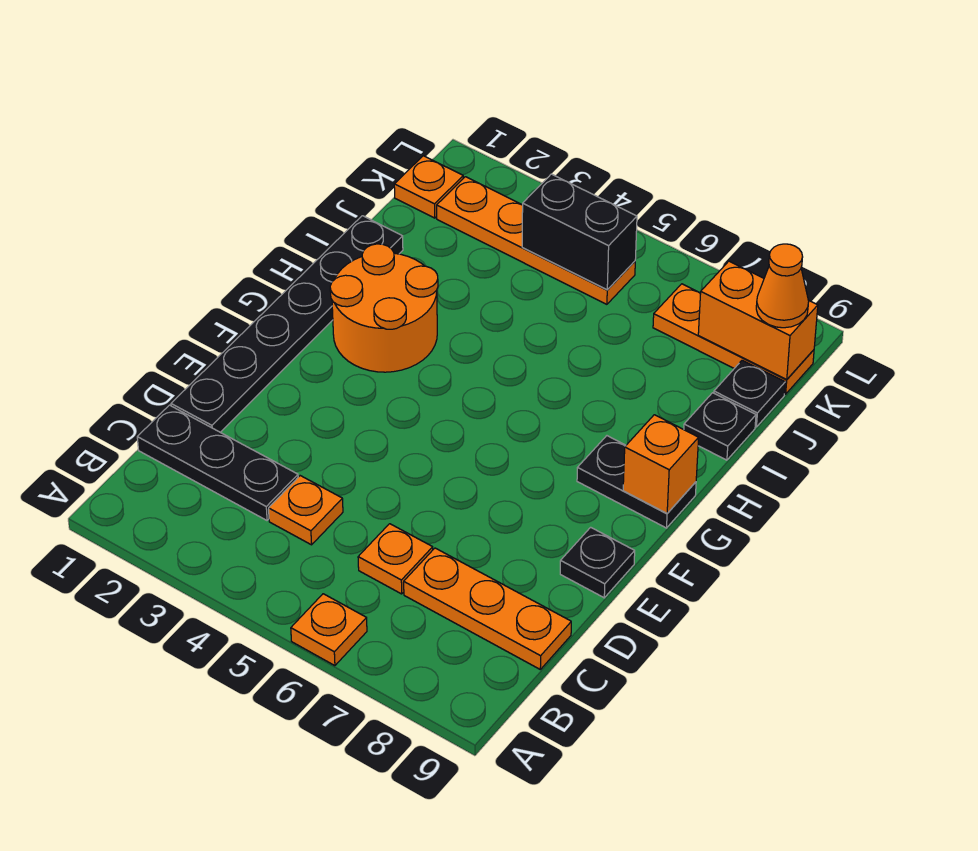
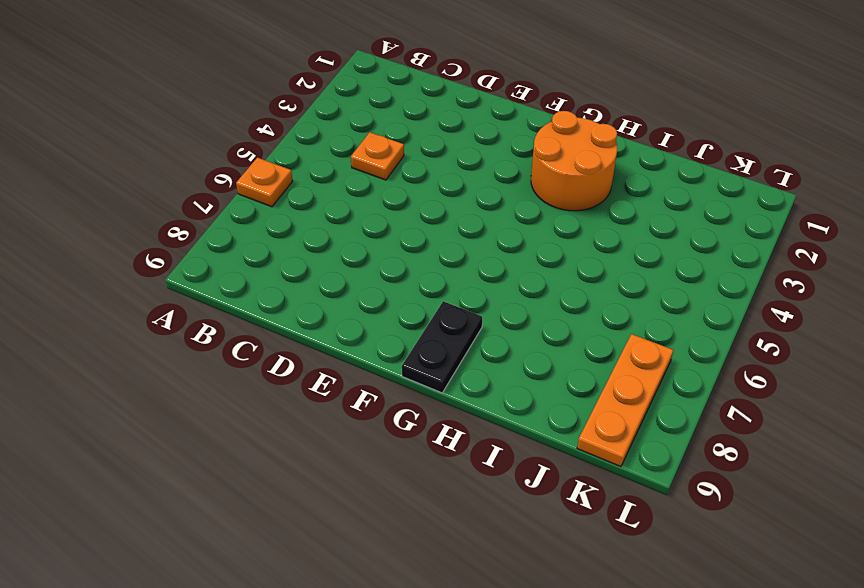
none -> black 1x3 plate [137,405,298,520]
none -> orange 1x1 plate [358,524,433,594]
none -> orange 1x3 plate [404,548,571,669]

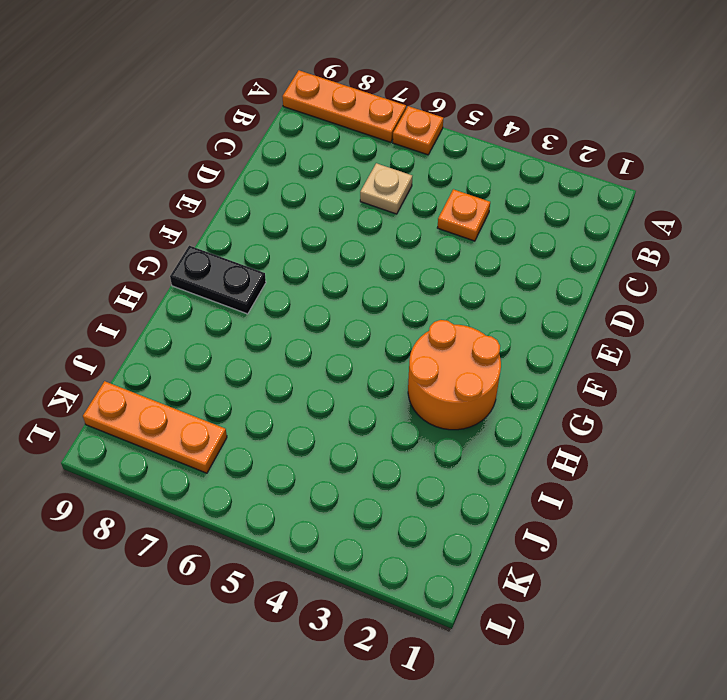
orange 1x3 plate [282,70,406,142] -> orange 1x3 plate moved to [404,548,571,669]
tan 1x1 plate [360,163,412,214] -> orange 1x1 plate [358,524,433,594]
none -> black 1x3 plate [137,405,298,520]
none -> black 1x6 plate [171,216,403,432]
none -> black 1x1 plate [560,527,635,598]

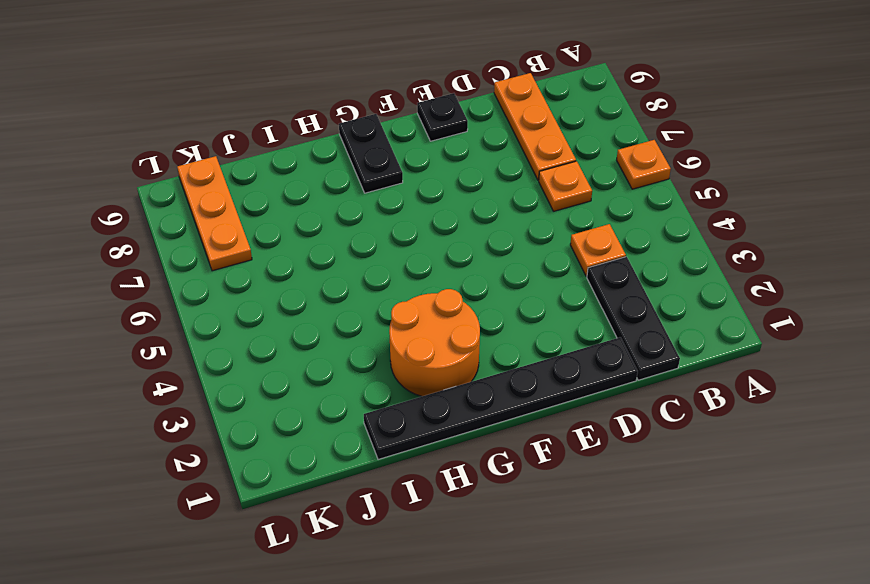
none -> black 1x1 plate [684,393,756,460]
none -> black 1x1 plate [714,360,785,427]
none -> orange 1x1 plate [394,156,463,218]

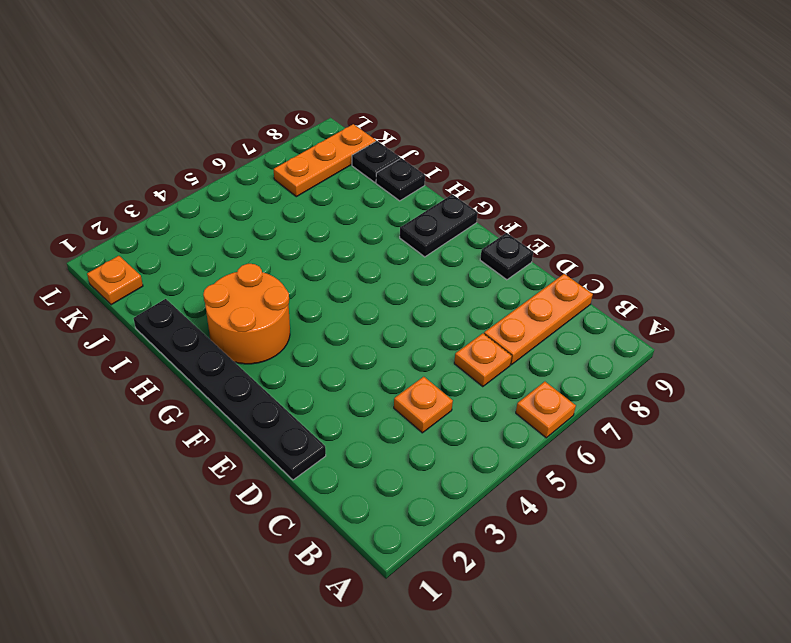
none -> black 1x3 plate [137,405,298,520]
none -> orange 1x4 plate [437,177,635,304]
none -> orange 1x1 brick [623,415,699,513]

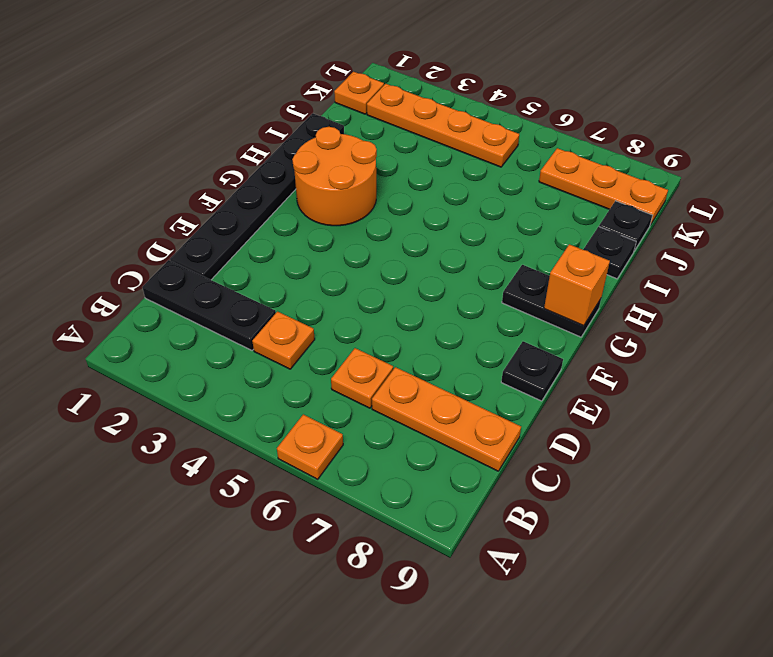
none -> black 1x2 brick [522,174,637,290]
none -> orange 1x2 brick [698,261,818,379]
none -> orange 1x1 cone [756,244,809,328]

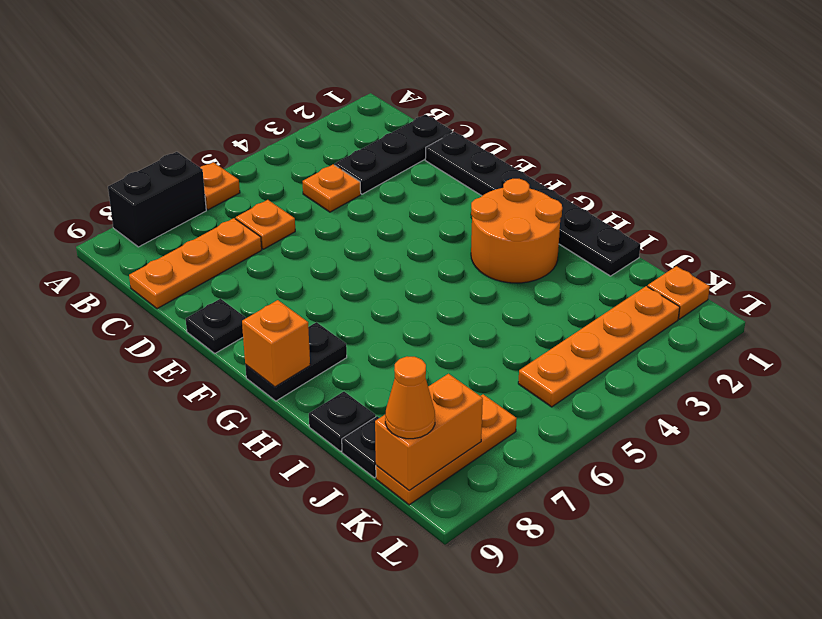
black 1x2 brick [108,152,206,247] -> black 1x2 brick moved to [522,174,637,290]

